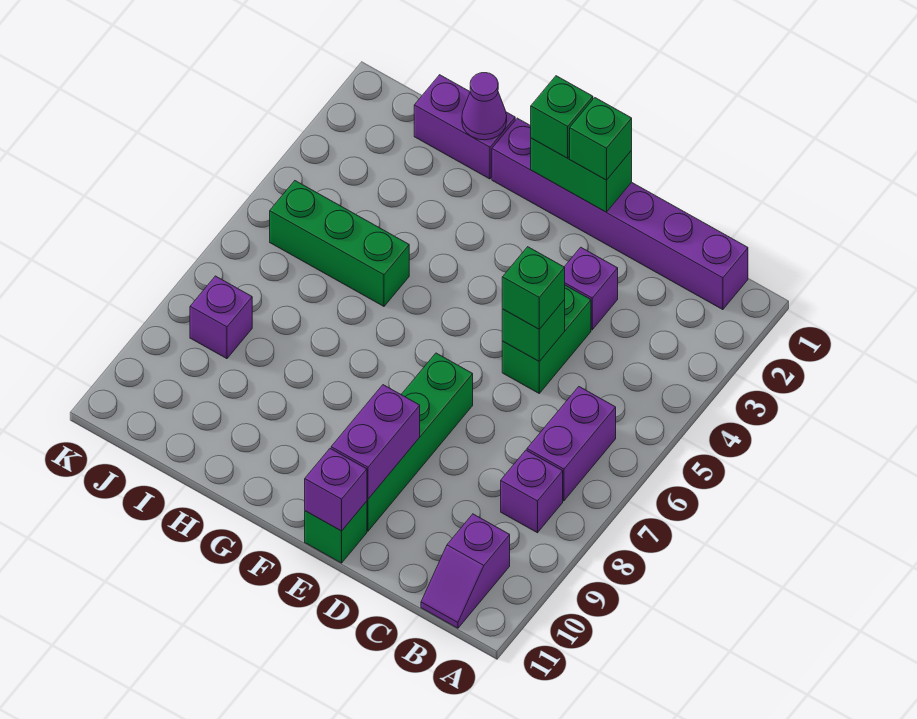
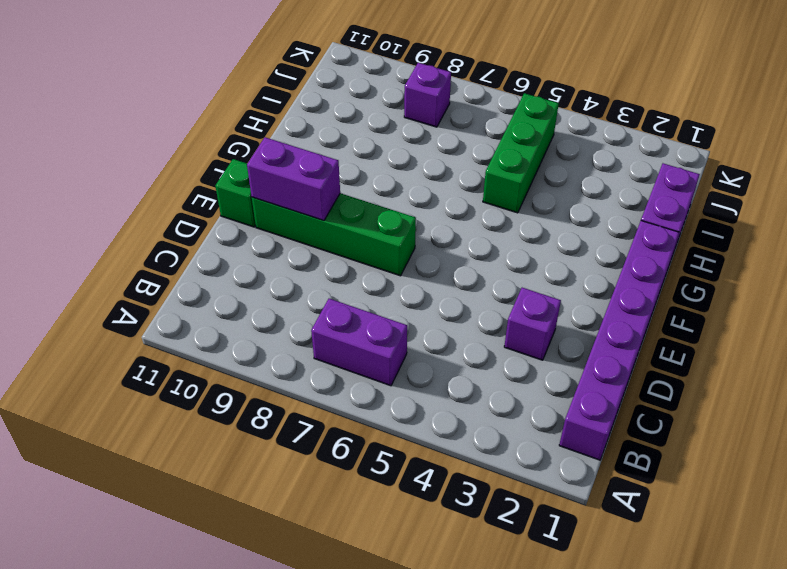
none -> purple 1x1 brick [501,450,563,533]
none -> purple 1x2 slope [421,514,510,628]
none -> green 1x2 brick [502,285,591,393]

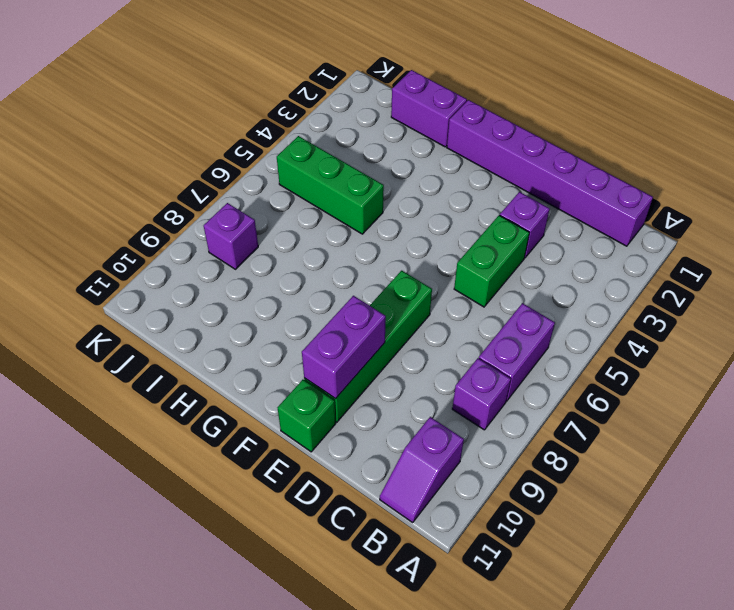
none -> green 1x1 brick [502,300,565,361]
none -> green 1x2 brick [531,138,632,212]
none -> purple 1x1 brick [305,449,367,531]

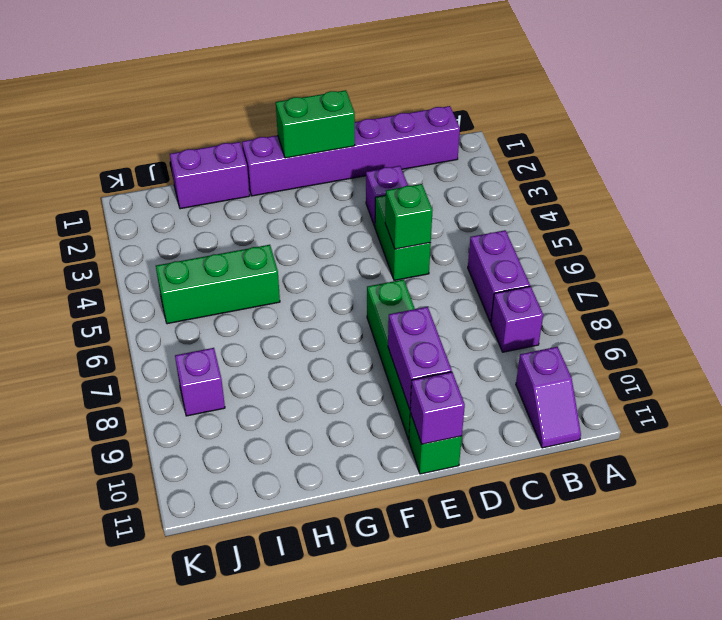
none -> purple 1x1 cone [462,73,507,140]
none -> green 1x1 brick [502,247,565,329]
none -> green 1x1 brick [570,98,632,180]

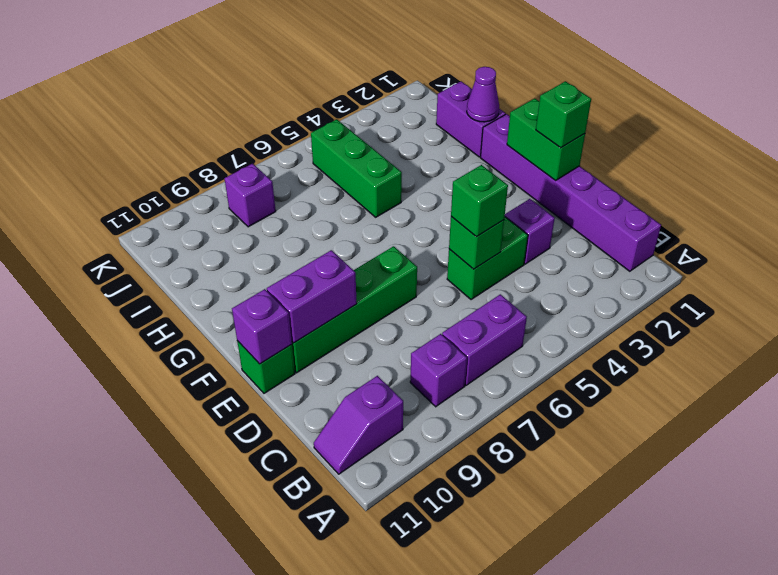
none -> green 1x1 brick [531,76,593,158]

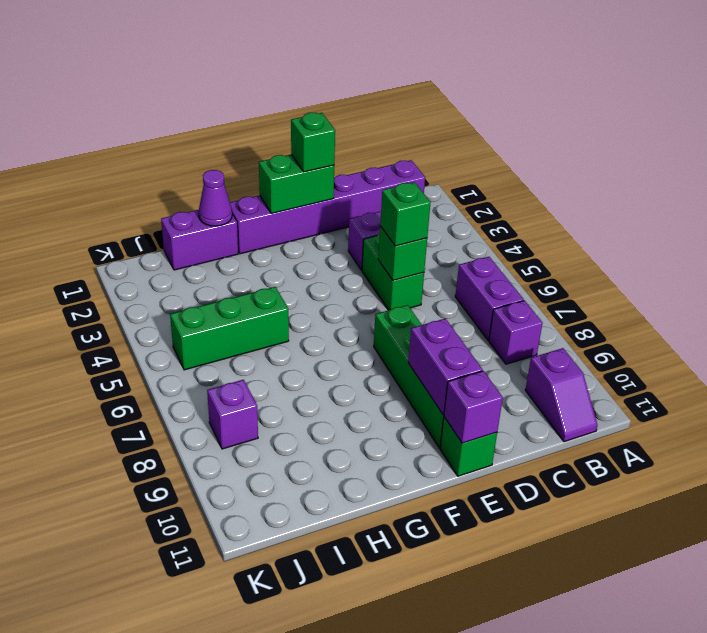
none -> green 1x1 brick [531,76,593,158]

